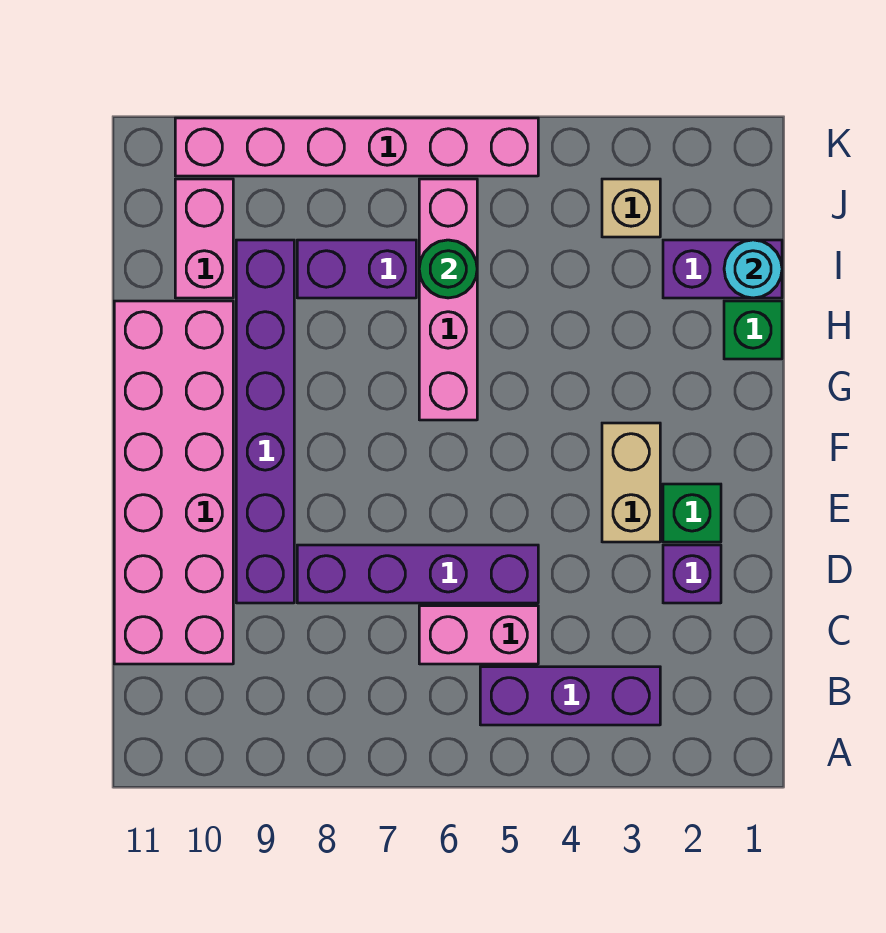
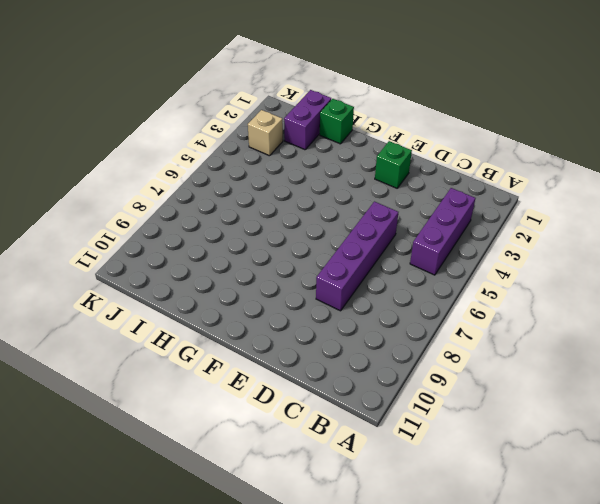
none -> pink 1x2 brick [419,606,538,664]
none -> pink 2x6 brick [114,301,233,664]
none -> purple 1x1 brick [663,545,721,603]

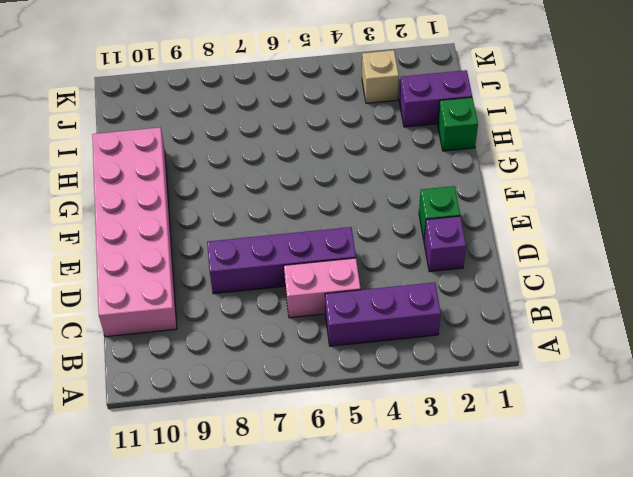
none -> purple 1x6 brick [236,240,294,603]
none -> tan 1x2 brick [602,423,660,542]
none -> pink 1x4 brick [419,179,477,420]

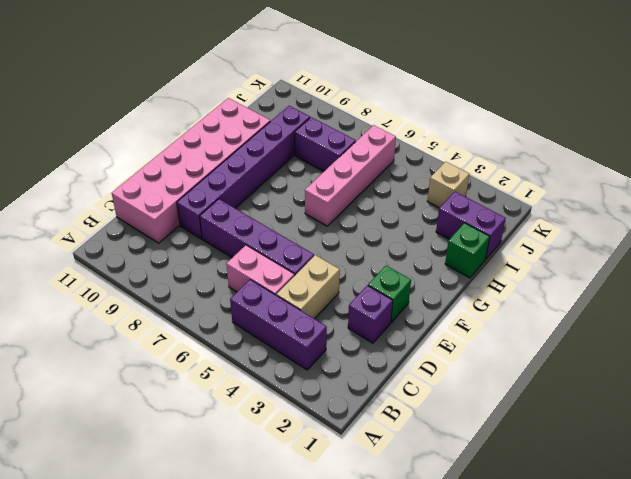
tan 1x2 brick [276,255,340,319] -> tan 1x2 brick moved to [602,423,660,542]
none -> pink 1x2 brick [175,179,233,298]
none -> pink 1x6 brick [175,118,538,176]
none -> cyan 1x1 round brick [724,240,782,298]

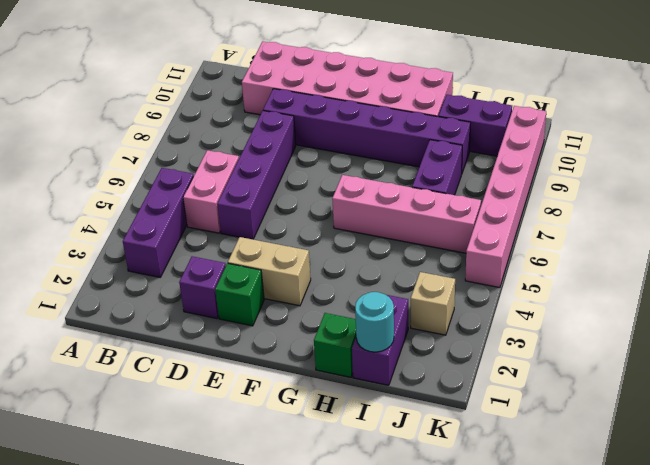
purple 1x2 brick [439,95,512,156] -> pink 1x2 brick [175,179,233,298]
none -> green 1x1 round brick [419,240,477,298]

